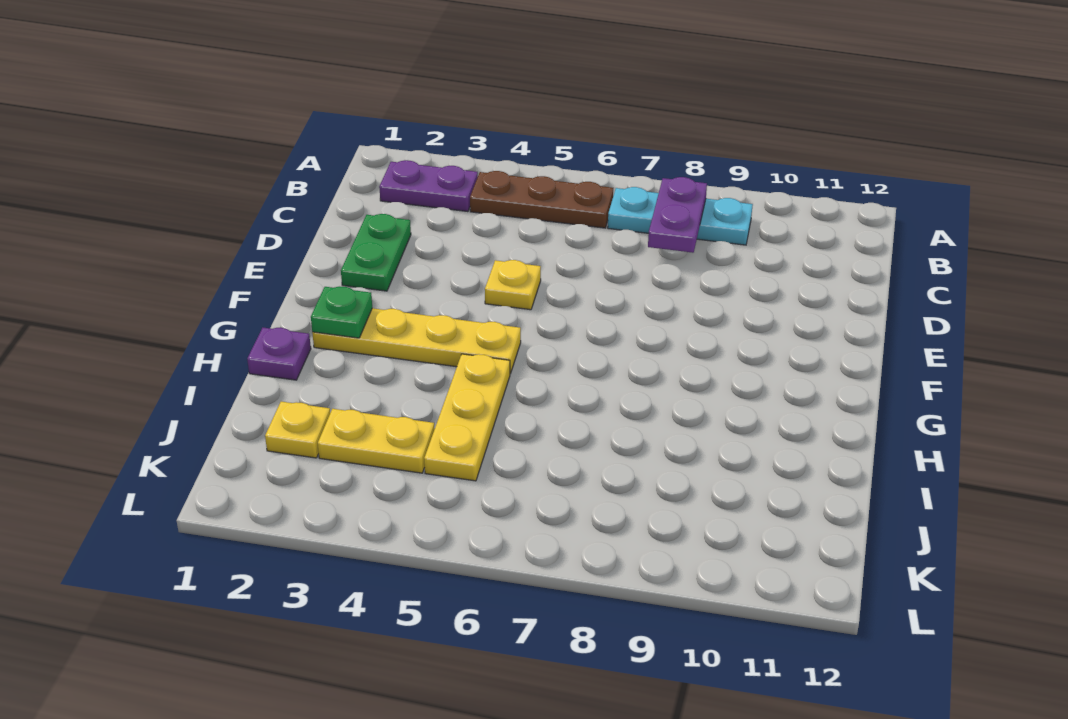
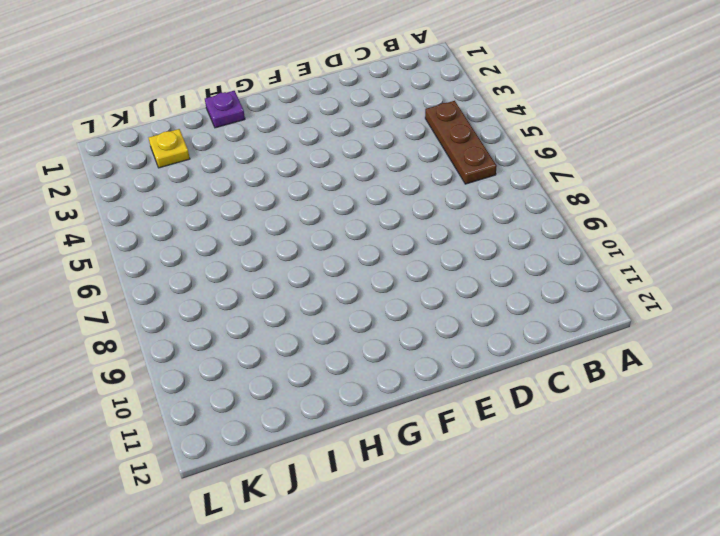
none -> purple 1x2 plate [379,160,478,212]
none -> cyan 1x3 plate [608,187,753,245]
none -> green 1x2 plate [341,214,411,291]

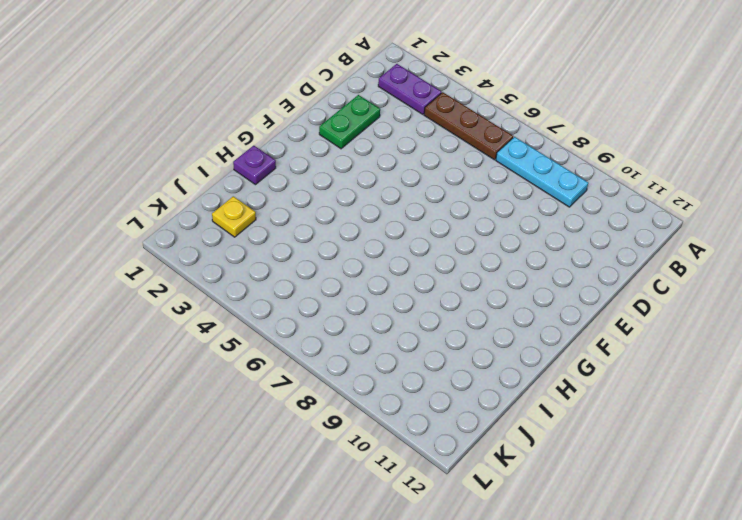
none -> yellow 1x1 plate [485,260,541,310]
none -> yellow 1x4 plate [312,308,521,374]
none -> yellow 1x3 plate [424,354,510,481]

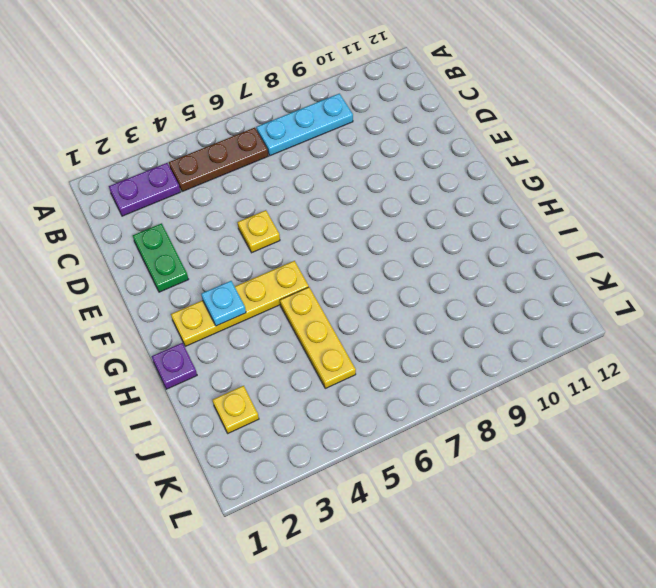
cyan 1x1 plate [201,281,246,326] -> none
none -> yellow 1x2 plate [318,409,435,473]
none -> purple 1x2 plate [648,177,707,253]
none -> green 1x1 plate [311,287,372,338]

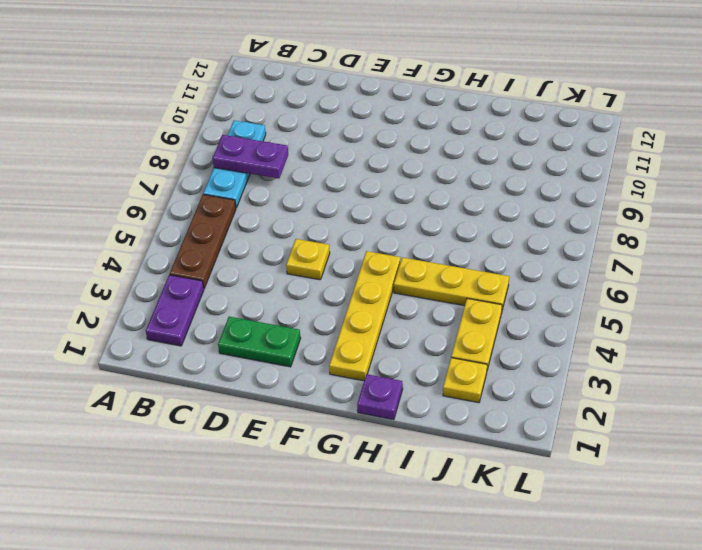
none -> green 1x1 plate [311,287,372,338]

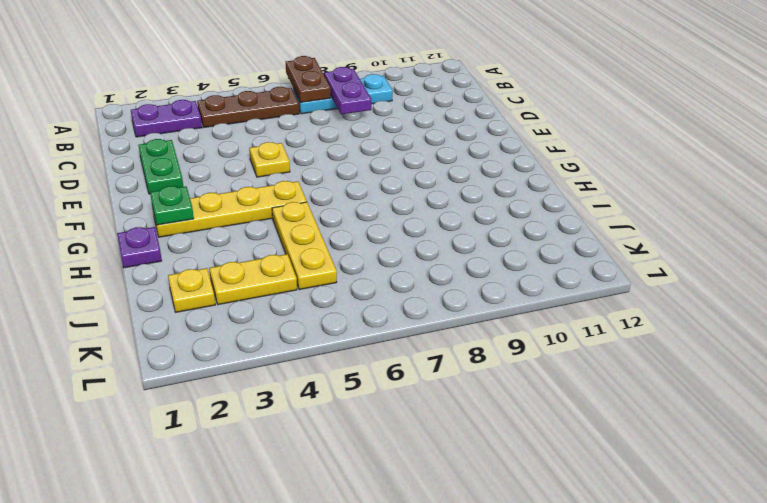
brown 1x2 plate [286,56,331,103] -> none

